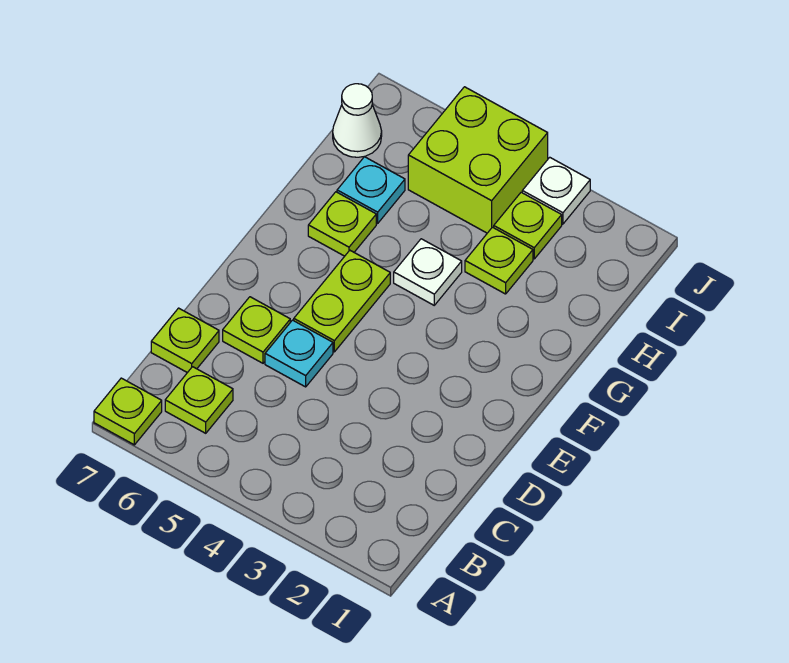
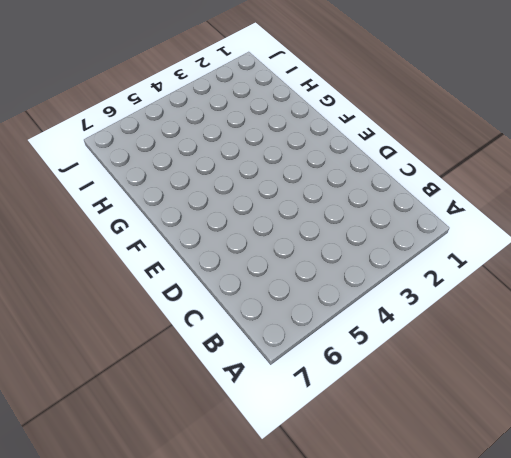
none -> lime 1x1 plate [94,378,162,445]
none -> lime 1x1 plate [165,367,233,433]
none -> lime 1x1 plate [151,308,219,373]

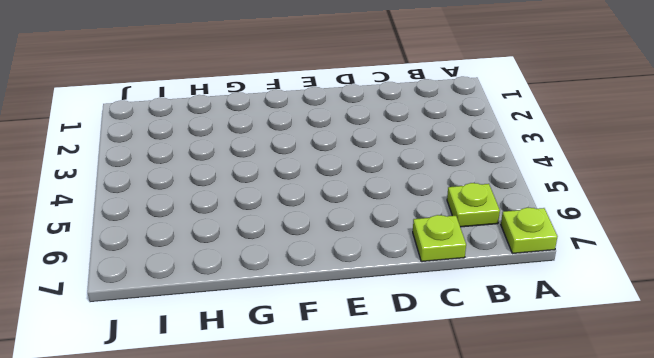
none -> cyan 1x1 plate [265,320,333,387]
none -> lime 1x1 plate [223,297,290,363]
none -> lime 1x2 plate [294,250,390,352]

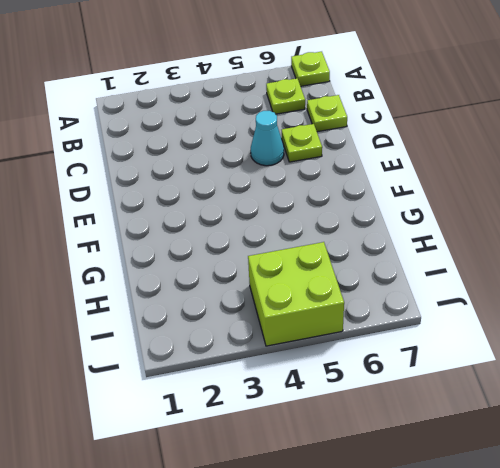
cyan 1x1 cone [251,111,284,166] -> cyan 1x1 plate [265,320,333,387]
none -> lime 1x2 plate [294,250,390,352]
none -> white 1x1 plate [394,239,462,305]
none -> lime 1x1 plate [308,192,376,256]

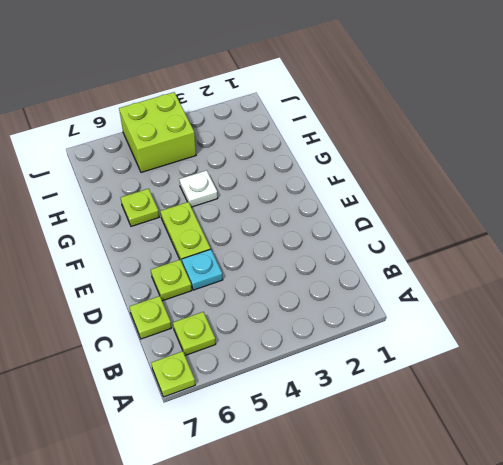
none -> lime 1x1 plate [465,227,533,294]
none -> cyan 1x1 plate [337,157,405,223]
none -> lime 1x1 plate [494,192,562,259]

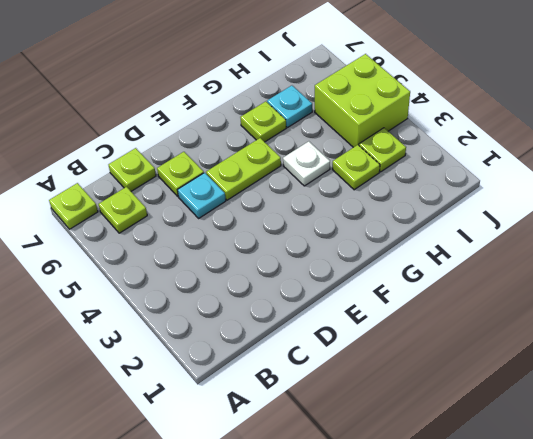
none -> white 1x1 cone [333,84,382,157]
none -> white 1x1 plate [522,157,590,224]

